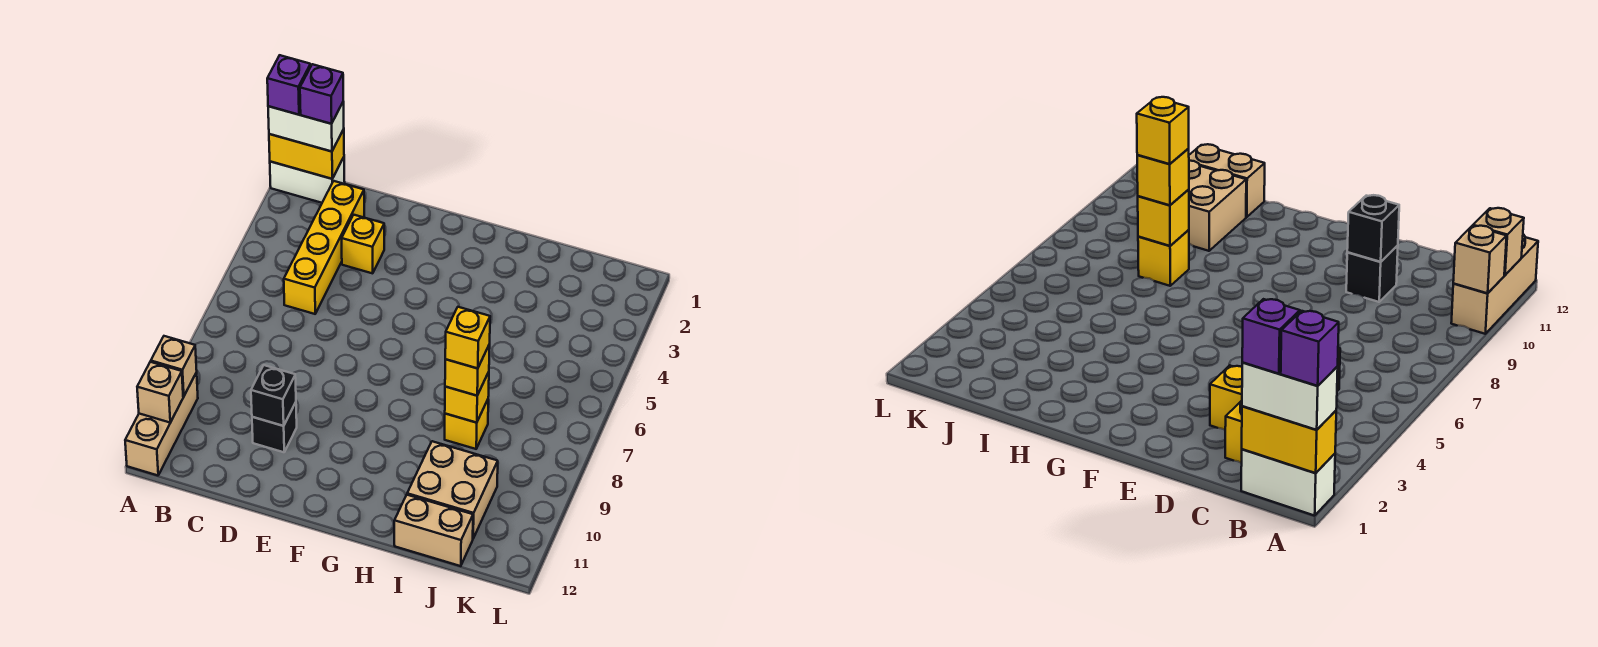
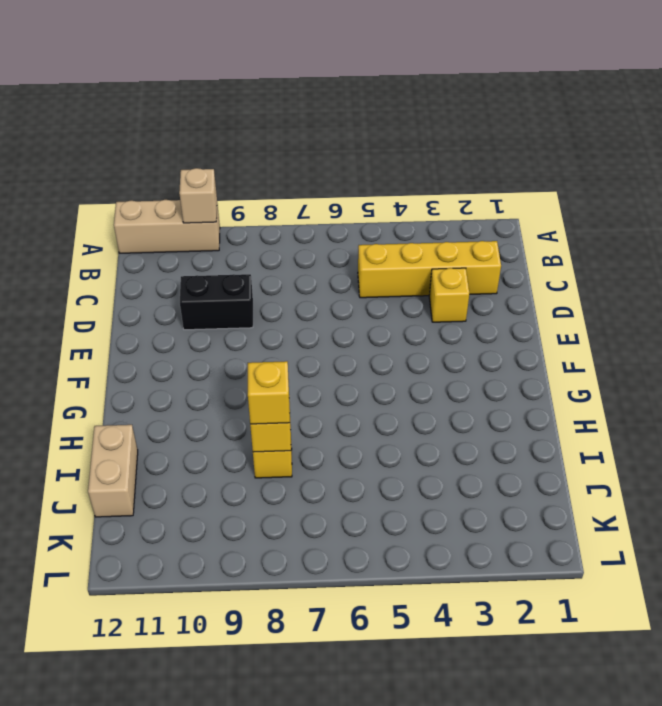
black 1x2 brick [180,274,253,330] -> black 1x1 brick [252,402,297,452]
none -> white 1x2 brick [270,157,345,203]
none -> tan 2x2 brick [407,441,498,538]
none -> yellow 1x2 brick [269,129,344,179]

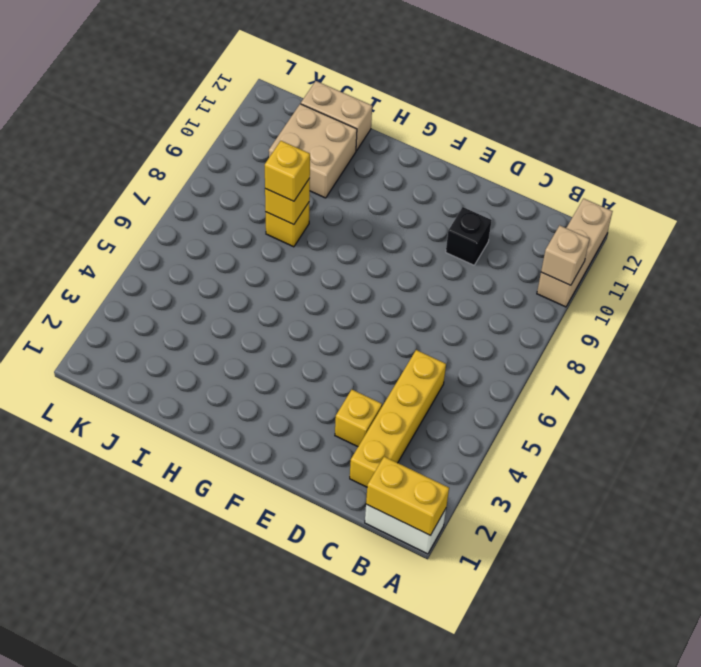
none -> tan 1x1 brick [137,362,183,422]
none -> black 1x1 brick [251,365,296,426]
none -> white 1x2 brick [268,102,344,152]

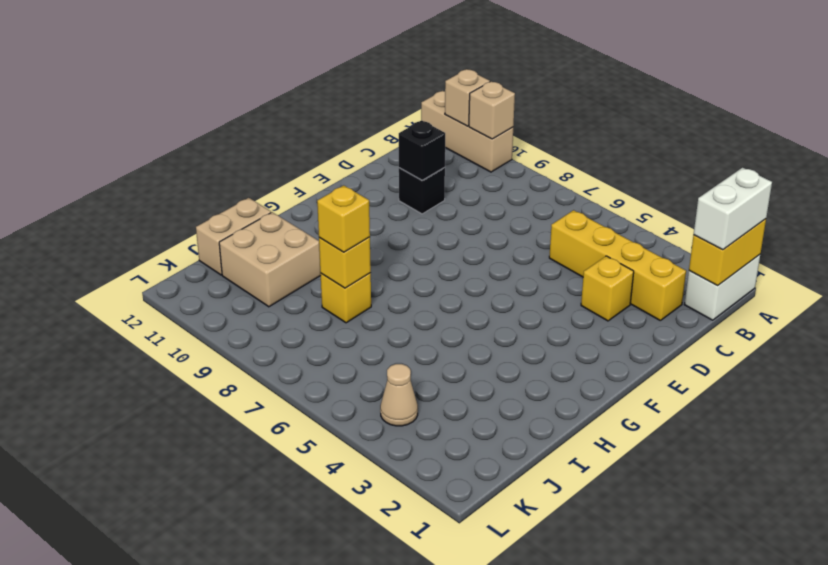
tan 1x1 cone [380,364,418,426] -> none
none -> purple 1x1 brick [267,55,311,115]
none -> purple 1x1 brick [300,64,343,124]
none -> yellow 1x1 brick [445,307,490,368]

